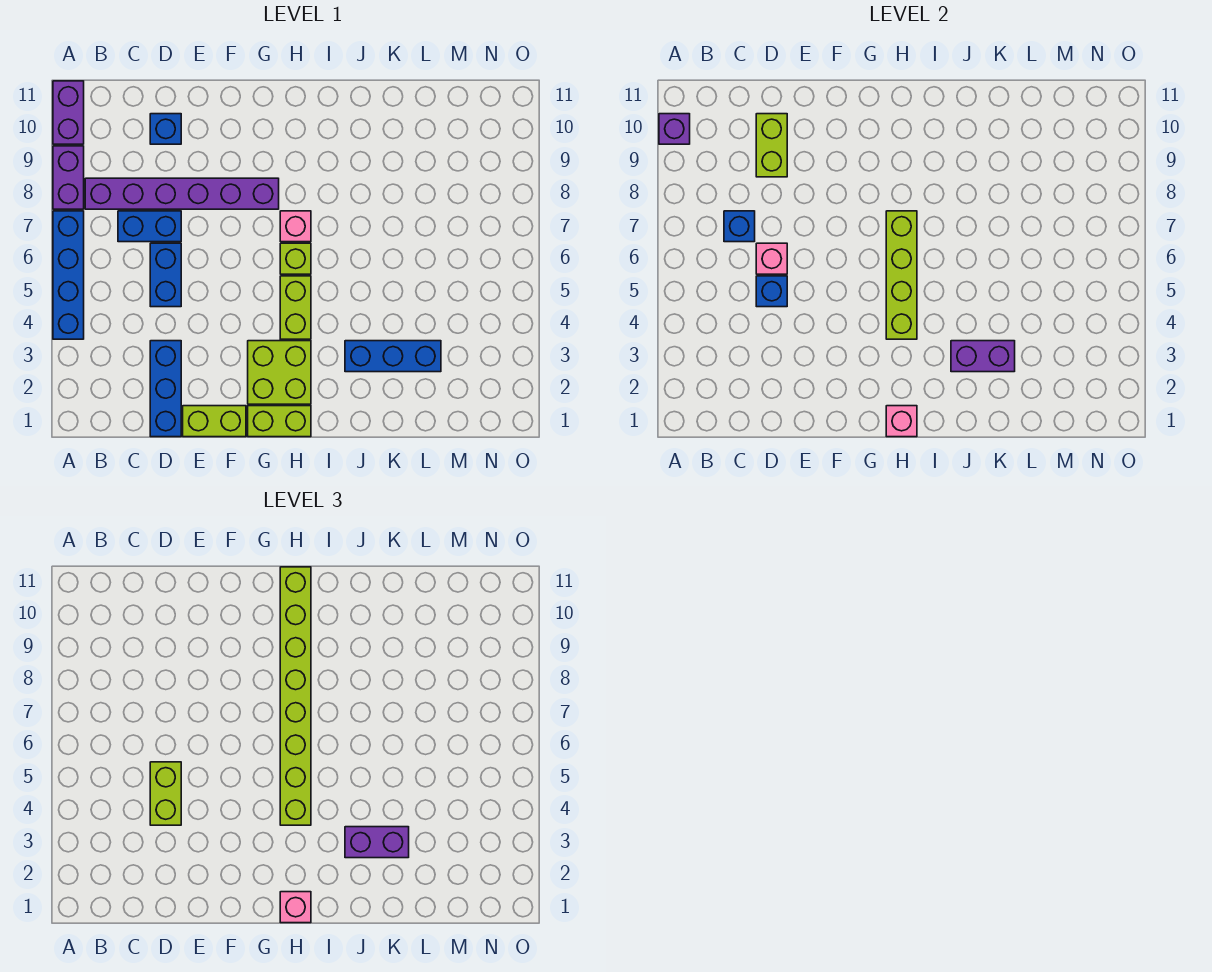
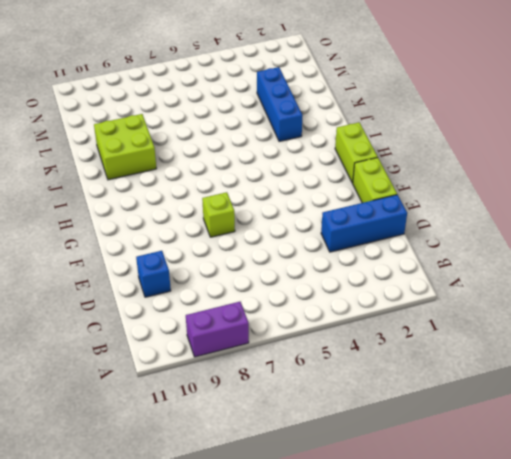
lime 1x1 brick [202,192,235,237] -> lime 1x1 brick moved to [280,243,311,274]
lime 2x2 brick [94,114,156,180] -> lime 2x2 brick moved to [248,341,311,404]
none -> blue 1x4 brick [53,211,84,339]
none -> purple 1x2 brick [53,81,84,144]
none -> purple 1x6 brick [85,178,279,209]

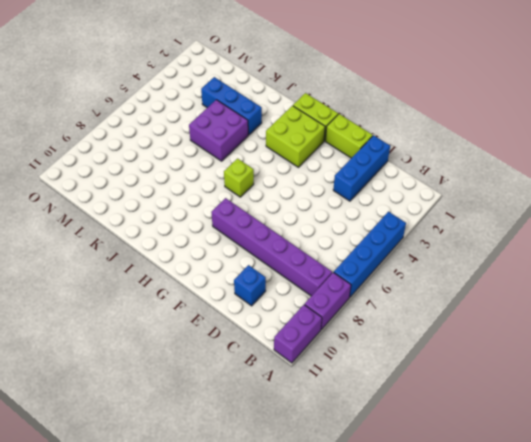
purple 2x2 brick [189,100,248,161] -> none
none -> blue 1x2 brick [118,211,181,242]
none -> blue 1x2 brick [150,243,181,307]
none -> lime 1x2 brick [280,276,311,339]

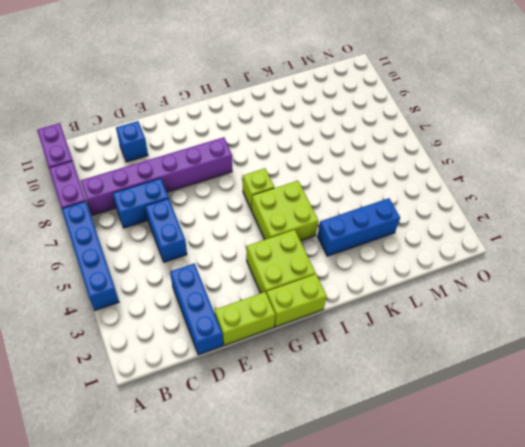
lime 2x2 brick [252,181,318,241] -> lime 1x2 brick [280,276,311,339]
none -> pink 1x1 brick [280,211,311,242]
none -> purple 1x1 brick [659,114,690,144]
none -> blue 1x1 brick [724,211,755,242]

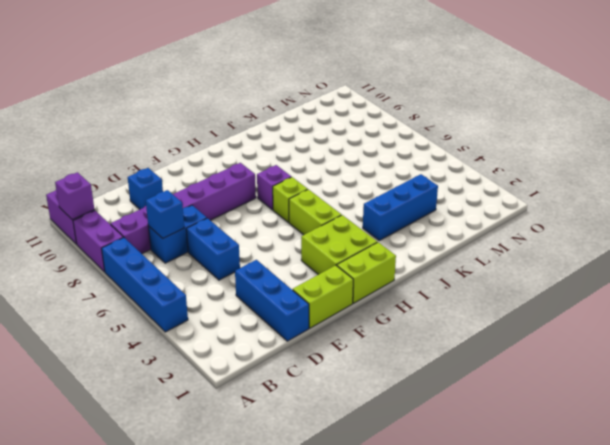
purple 1x1 brick [257,165,291,210] -> pink 1x1 brick [280,211,311,242]
none -> blue 1x1 brick [756,276,787,307]
none -> pink 1x1 brick [756,243,787,274]
none -> lime 1x2 brick [756,114,787,177]

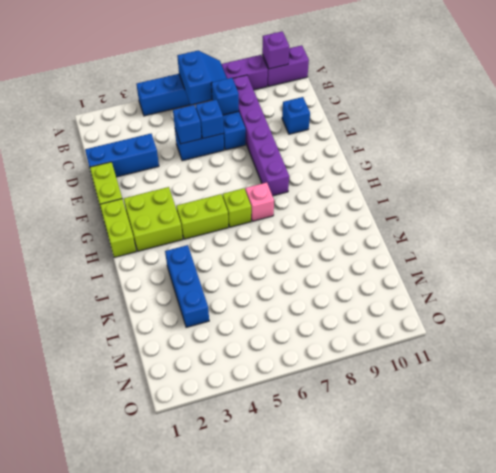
blue 2x2 slope [177,51,227,105] -> none
blue 1x1 brick [196,100,224,138] -> pink 1x1 brick [756,243,787,274]
none -> lime 1x2 brick [756,114,787,177]
none -> pink 1x1 brick [886,406,917,437]
none -> lime 1x4 brick [886,211,917,339]

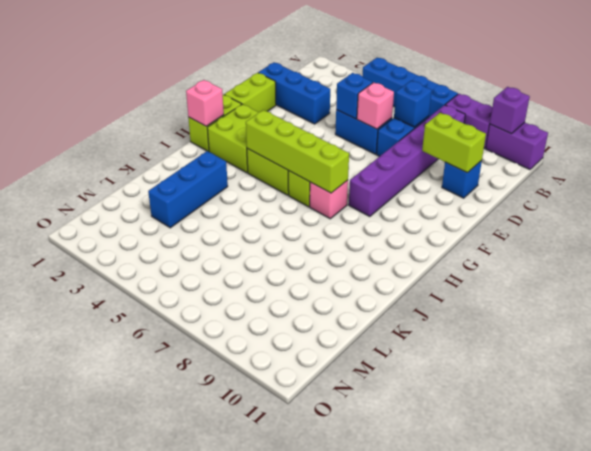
none -> purple 1x2 brick [951,341,1015,372]
none -> lime 1x2 brick [150,762,181,825]
none -> pink 1x1 brick [280,892,311,923]

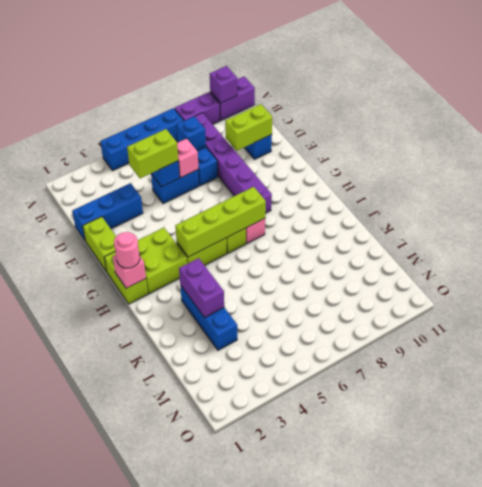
pink 1x1 round brick [114,232,140,268] -> pink 1x1 brick [280,892,311,923]
none -> lime 1x8 brick [280,567,311,825]
none -> purple 1x2 brick [345,827,409,858]

